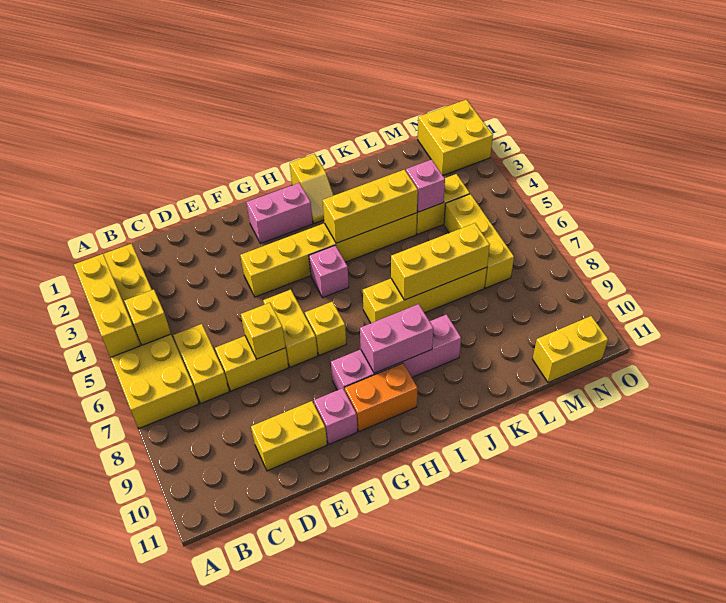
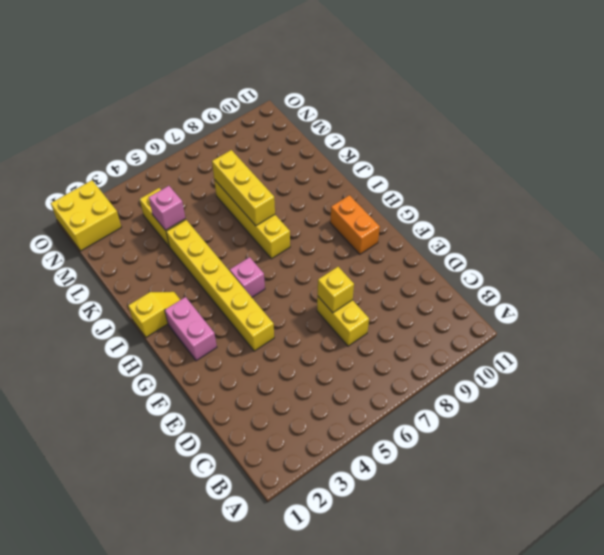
none -> yellow 2x6 brick [104,244,199,428]
none -> yellow 1x2 brick [173,324,229,404]
none -> yellow 1x2 brick [251,401,327,471]

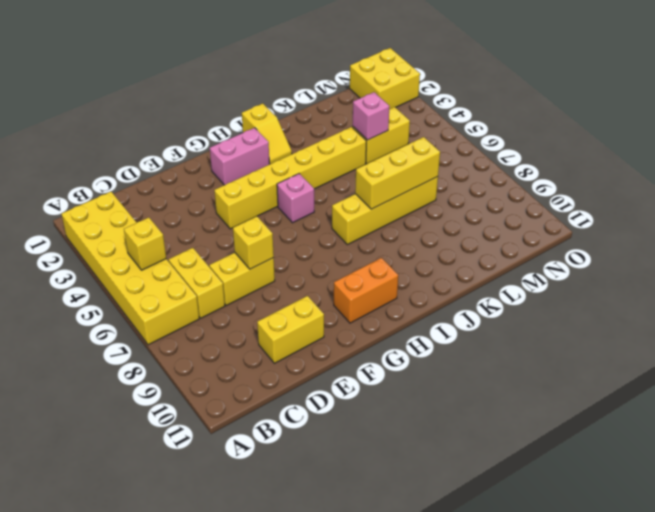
none -> yellow 1x2 brick [263,290,318,367]
none -> pink 1x1 brick [314,388,357,444]
none -> yellow 1x1 brick [305,302,346,356]

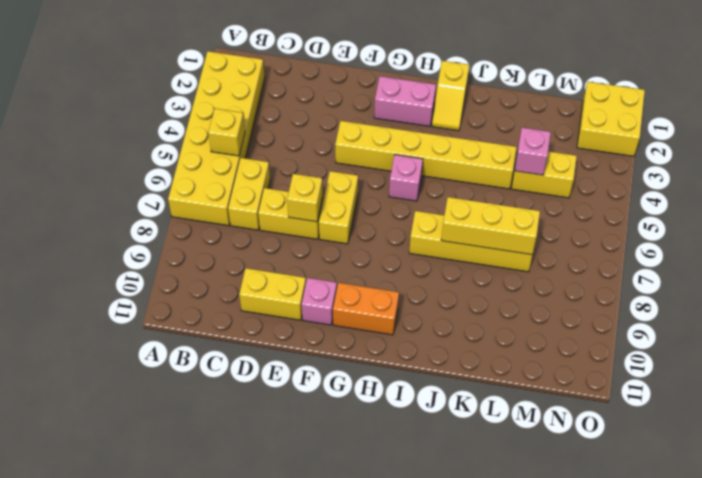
none -> yellow 1x1 brick [305,302,346,356]
none -> pink 1x4 brick [331,314,461,391]
none -> yellow 1x3 brick [444,194,514,288]

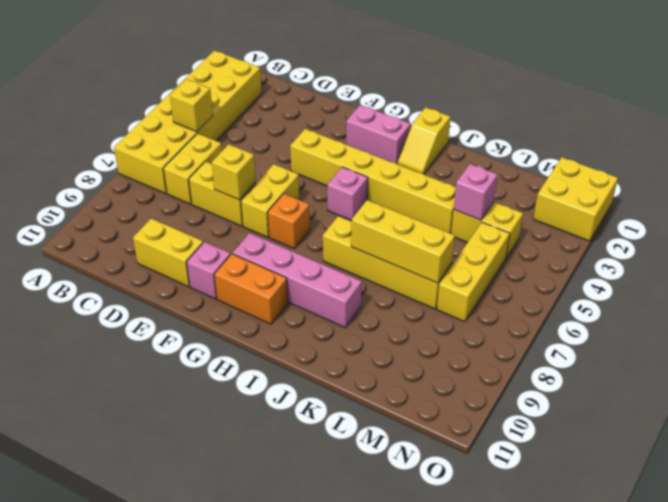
orange 1x1 brick [268,194,310,249] -> yellow 1x1 brick [305,302,346,356]
none -> yellow 1x2 brick [533,316,608,383]
none -> yellow 1x3 brick [74,254,140,358]
none -> pink 1x2 brick [360,304,433,373]

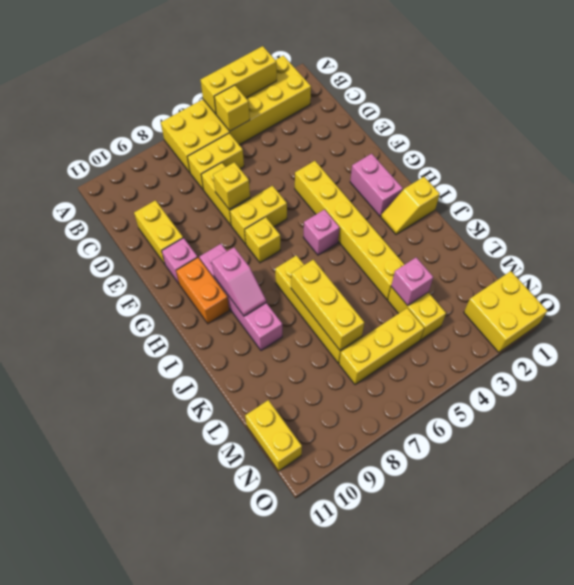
pink 1x2 slope [212,247,266,316] -> pink 1x2 brick [360,304,433,373]
none -> yellow 1x3 brick [323,170,418,243]

